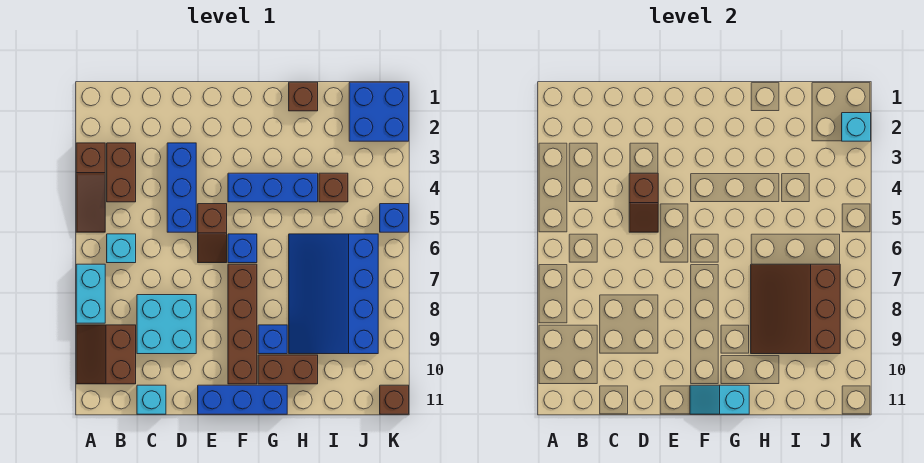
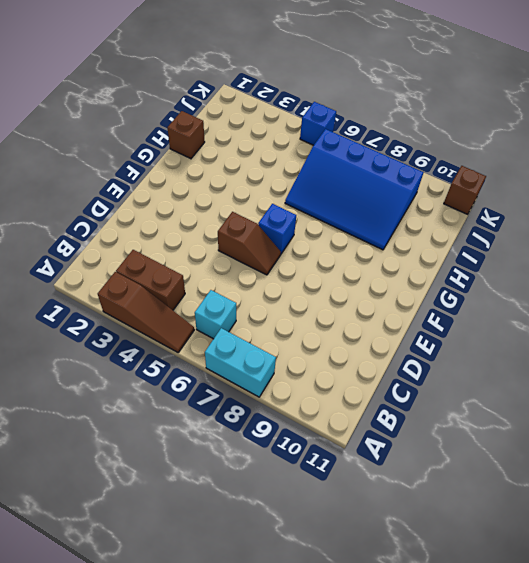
none -> brown 2x2 slope [76,325,136,384]
none -> cyan 2x2 brick [137,295,196,354]
none -> cyan 1x1 brick [137,385,166,414]

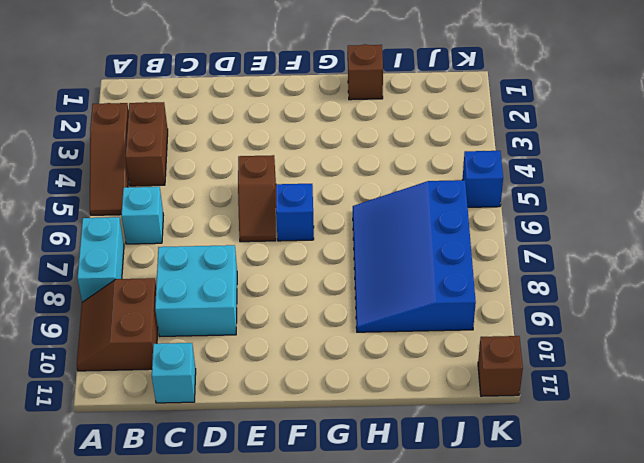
none -> blue 1x3 brick [167,143,196,232]
none -> blue 1x3 brick [198,385,287,414]
none -> blue 1x3 brick [228,173,318,202]

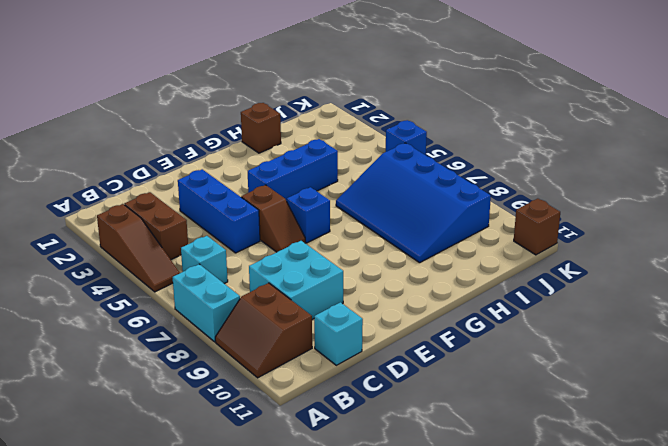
none -> blue 1x3 brick [198,385,287,414]
none -> brown 1x4 brick [228,264,257,384]
none -> blue 1x1 brick [258,325,287,354]

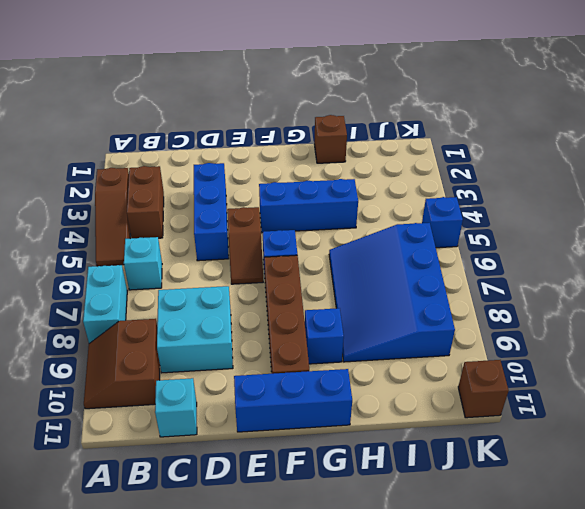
none -> brown 1x2 brick [258,355,318,384]
none -> brown 1x1 brick [319,173,348,202]
none -> blue 2x2 brick [349,82,409,141]

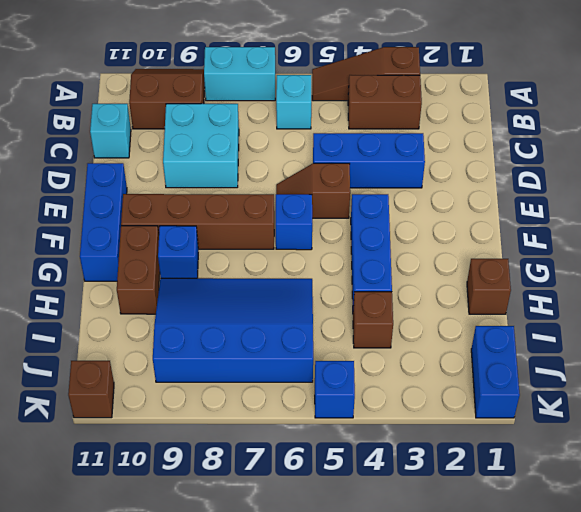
blue 1x2 brick [471,326,520,418] -> blue 2x2 brick [349,82,409,141]
none -> brown 1x2 slope [629,173,658,232]
none -> cyan 1x2 slope [690,385,749,414]
none -> brown 3x3 slope [751,264,840,354]

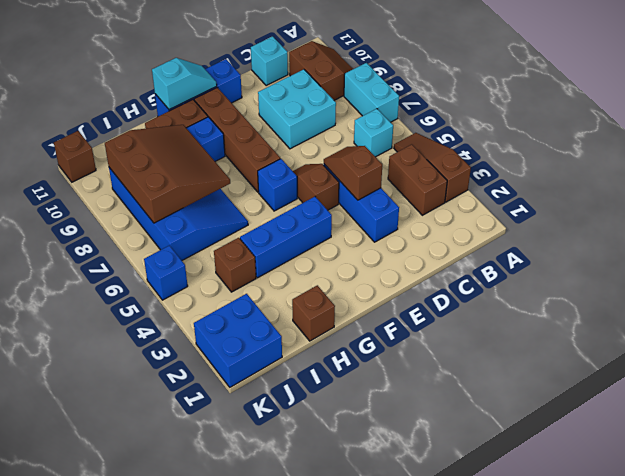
none -> cyan 1x1 brick [842,113,871,141]

